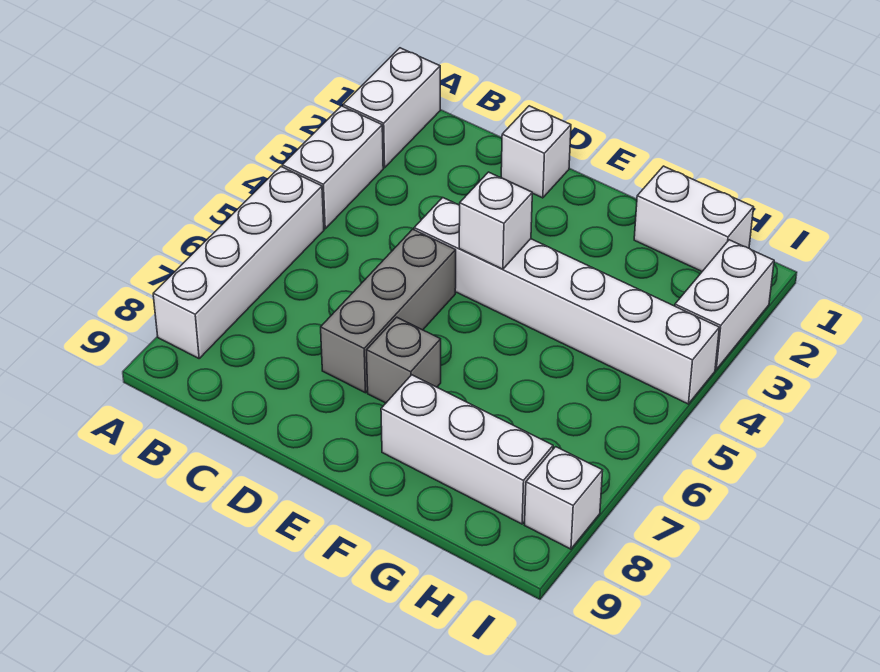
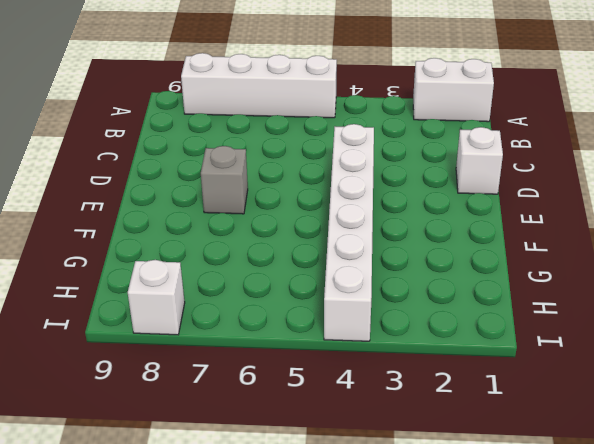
none -> white 1x2 brick [282,106,383,229]
none -> grey 1x3 brick [321,229,456,393]
none -> white 1x3 brick [381,375,553,524]

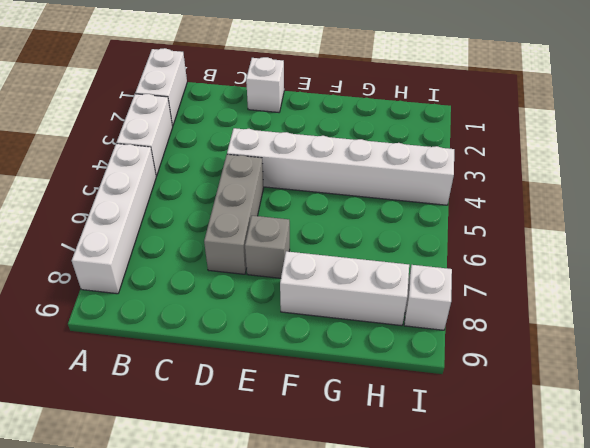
none -> white 1x2 brick [634,166,754,271]
none -> white 1x2 brick [675,240,774,369]
none -> white 1x1 brick [459,172,532,269]

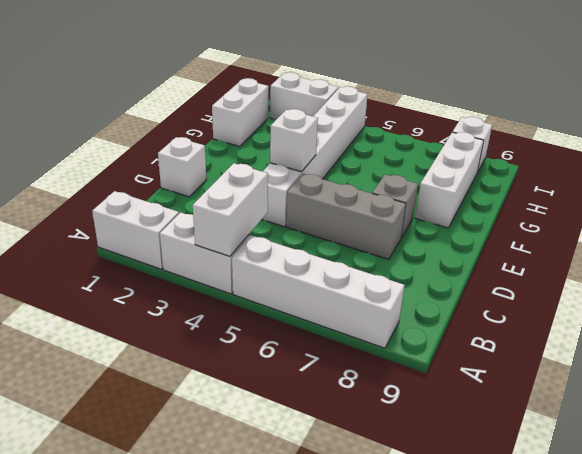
white 1x2 brick [193,163,268,256] -> none

